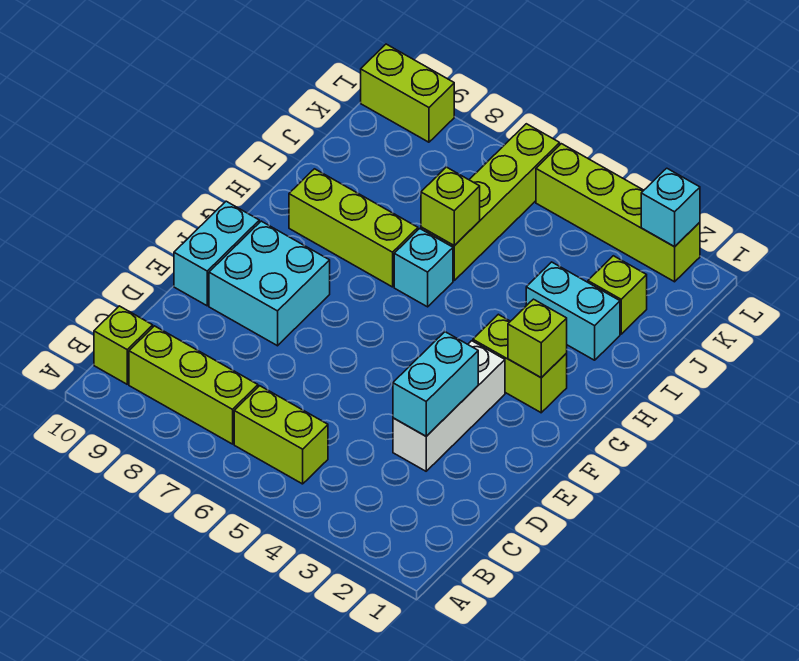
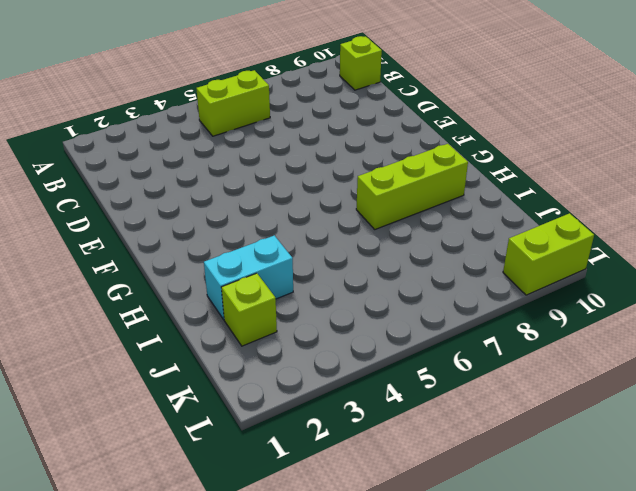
none -> lime 1x3 brick [129,326,258,444]
none -> white 1x3 brick [393,341,505,471]
none -> cyan 2x2 brick [209,221,330,346]

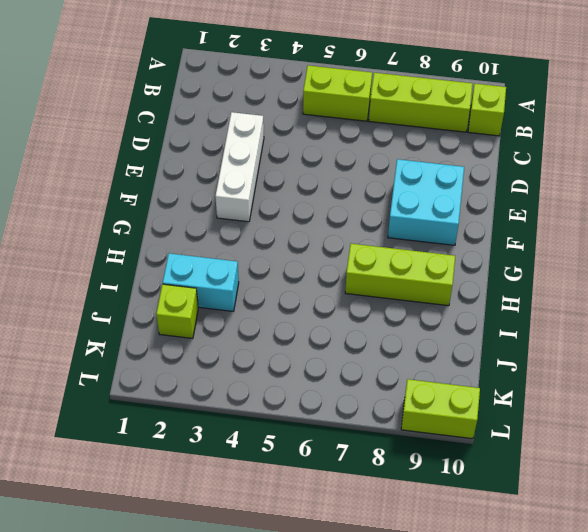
none -> cyan 1x2 brick [174,201,259,306]
none -> lime 1x2 brick [473,314,567,413]
none -> cyan 1x1 brick [394,229,453,307]

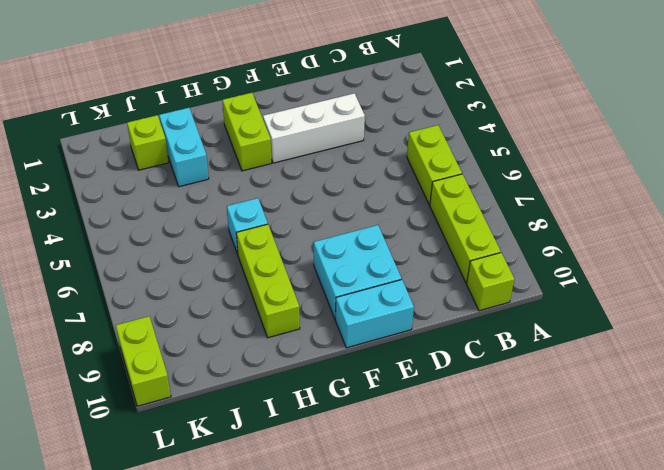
none -> lime 1x4 brick [421,124,560,280]
none -> lime 1x4 brick [536,144,700,282]
none -> cyan 1x2 brick [393,332,478,436]

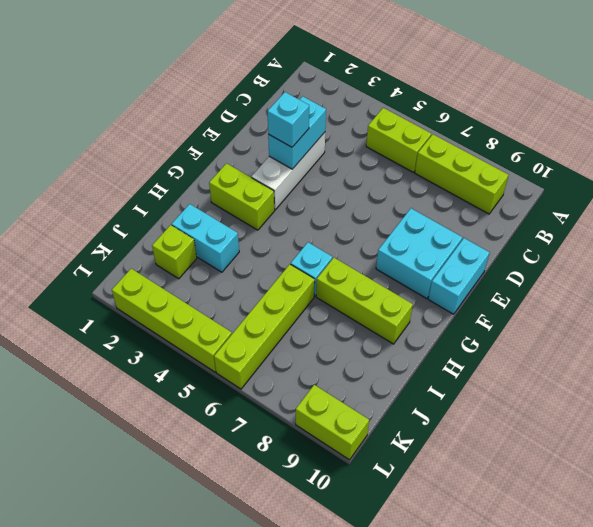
cyan 1x1 brick [268,92,309,147] -> cyan 1x1 brick moved to [641,168,700,247]
none -> lime 1x1 brick [94,306,153,384]
none -> lime 1x1 brick [508,299,567,378]
none -> lime 1x1 brick [421,167,480,246]

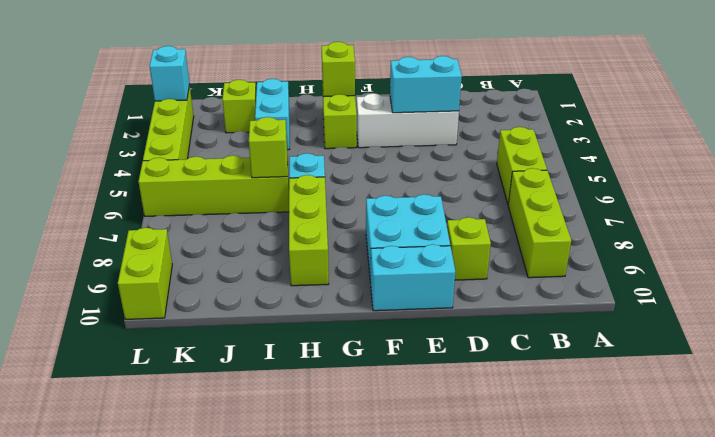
lime 1x1 brick [447,217,491,280] -> lime 1x1 brick moved to [94,306,153,384]

